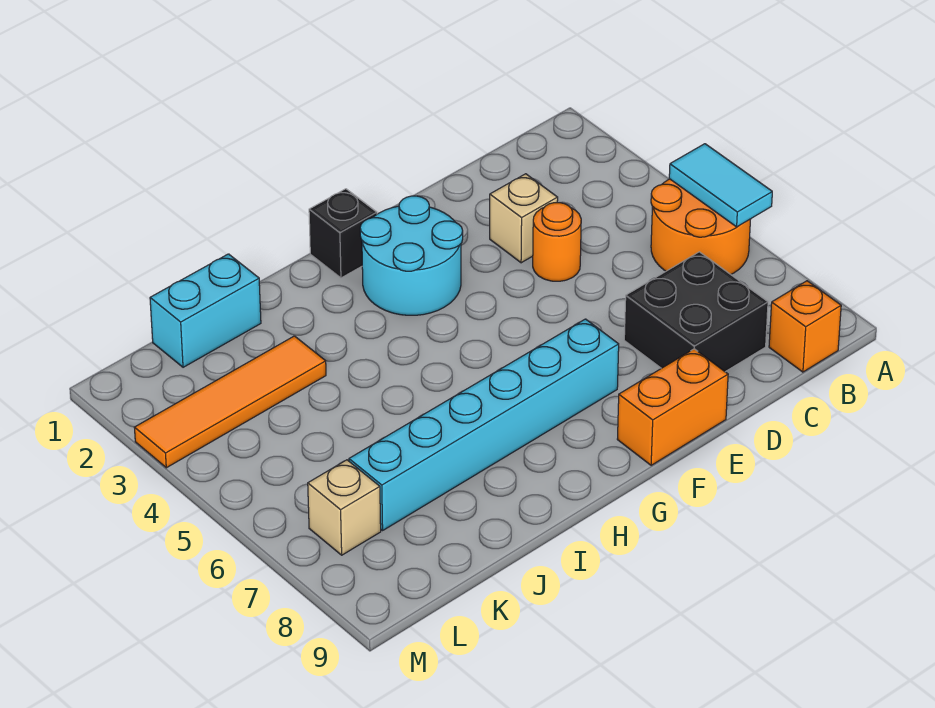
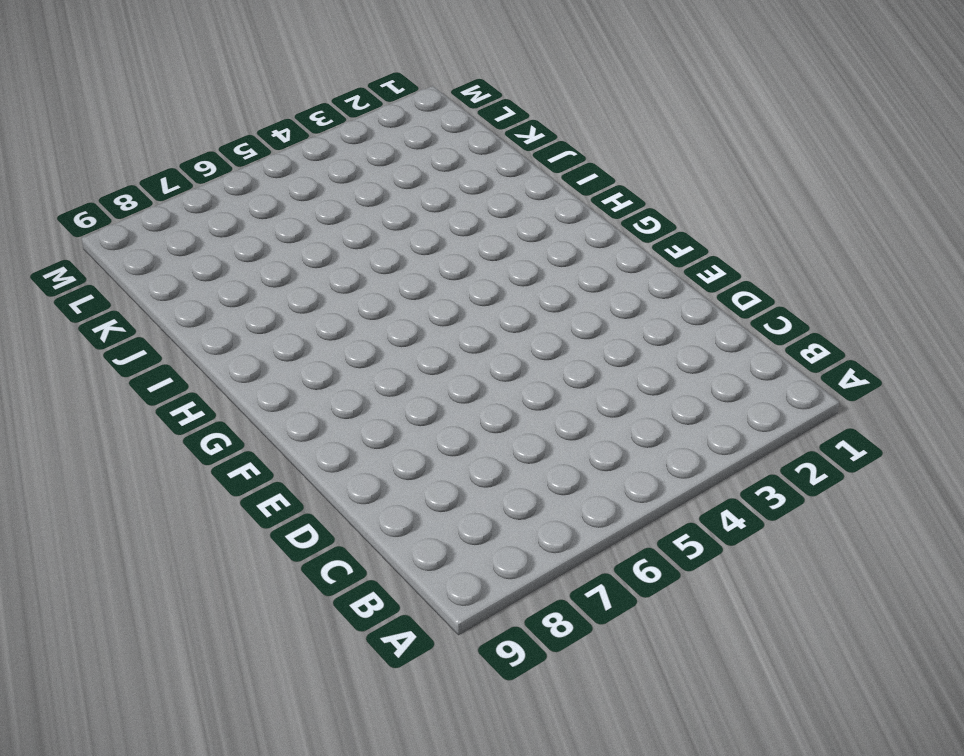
none -> orange 2x2 round brick [651,179,751,274]
none -> orange 1x1 brick [769,281,841,372]
none -> black 2x2 brick [624,252,768,372]

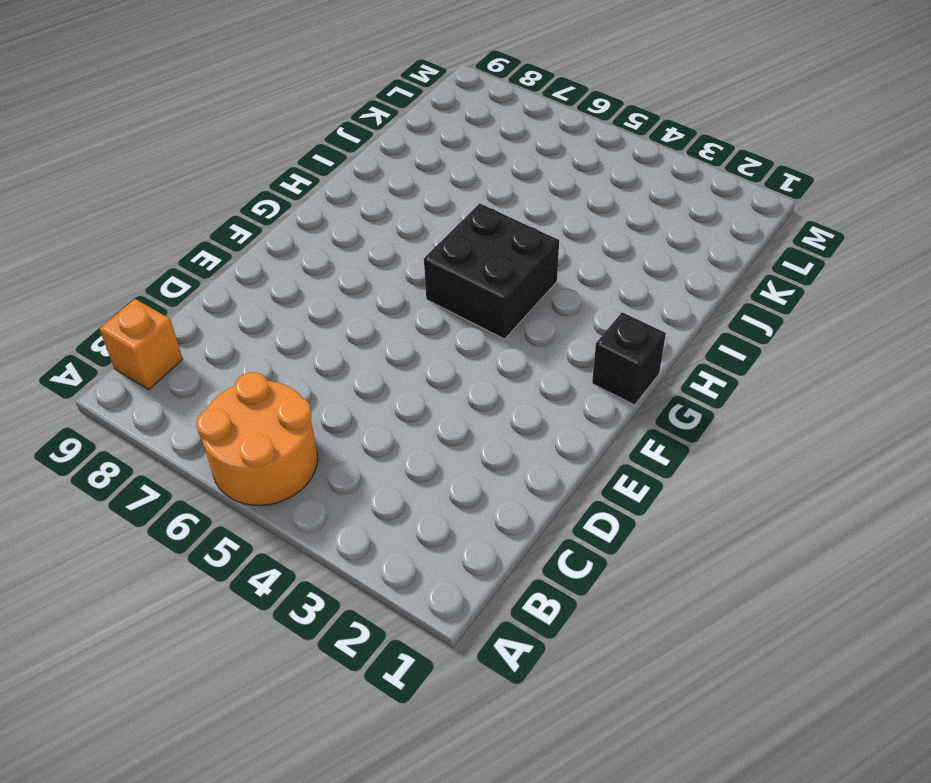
black 2x2 brick [424,203,559,339] -> black 2x2 brick moved to [624,252,768,372]
none -> tan 1x1 brick [490,174,558,263]
none -> orange 1x1 round brick [533,202,581,281]
none -> orange 1x2 brick [617,349,728,465]

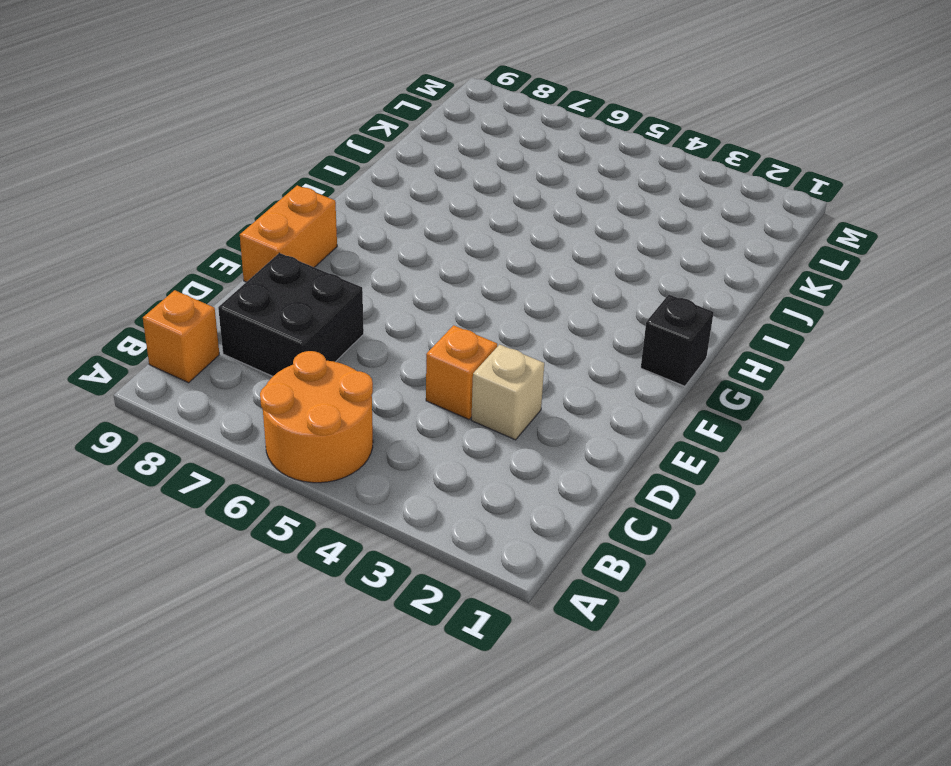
orange 1x1 brick [426,325,497,419] -> orange 1x1 round brick [533,202,581,281]
none -> cyan 2x2 round brick [360,196,463,315]
none -> cyan 1x6 brick [349,319,619,530]
none -> cyan 1x2 brick [150,254,261,367]

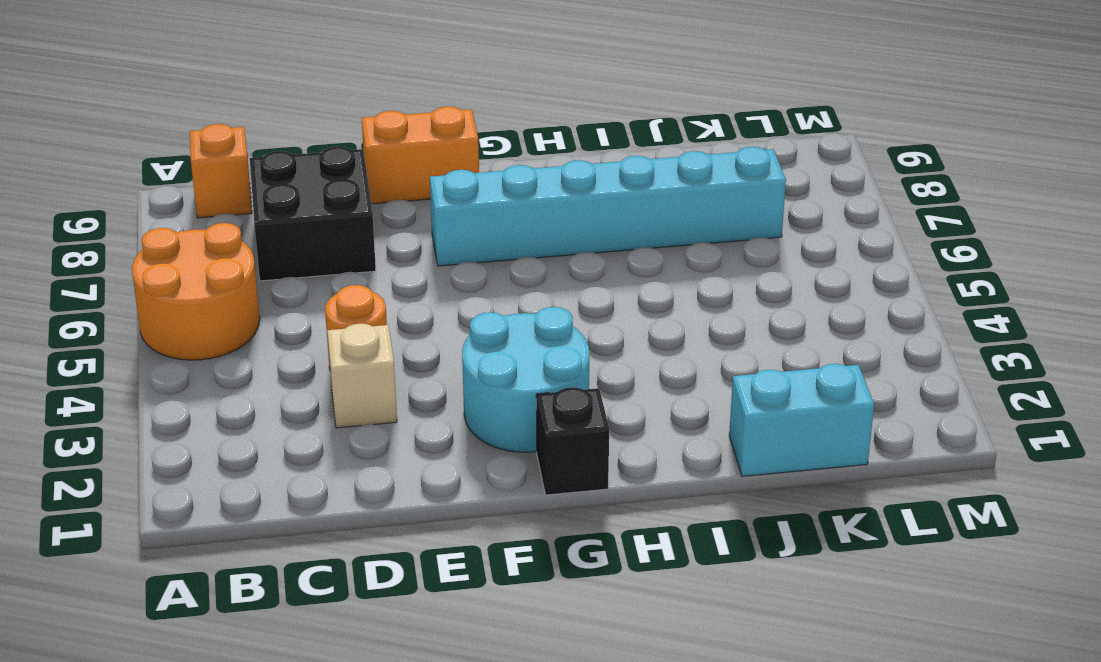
none -> orange 1x4 tile [134,336,326,468]
none -> tan 1x1 brick [308,460,381,555]
none -> cyan 1x2 tile [669,144,772,227]

